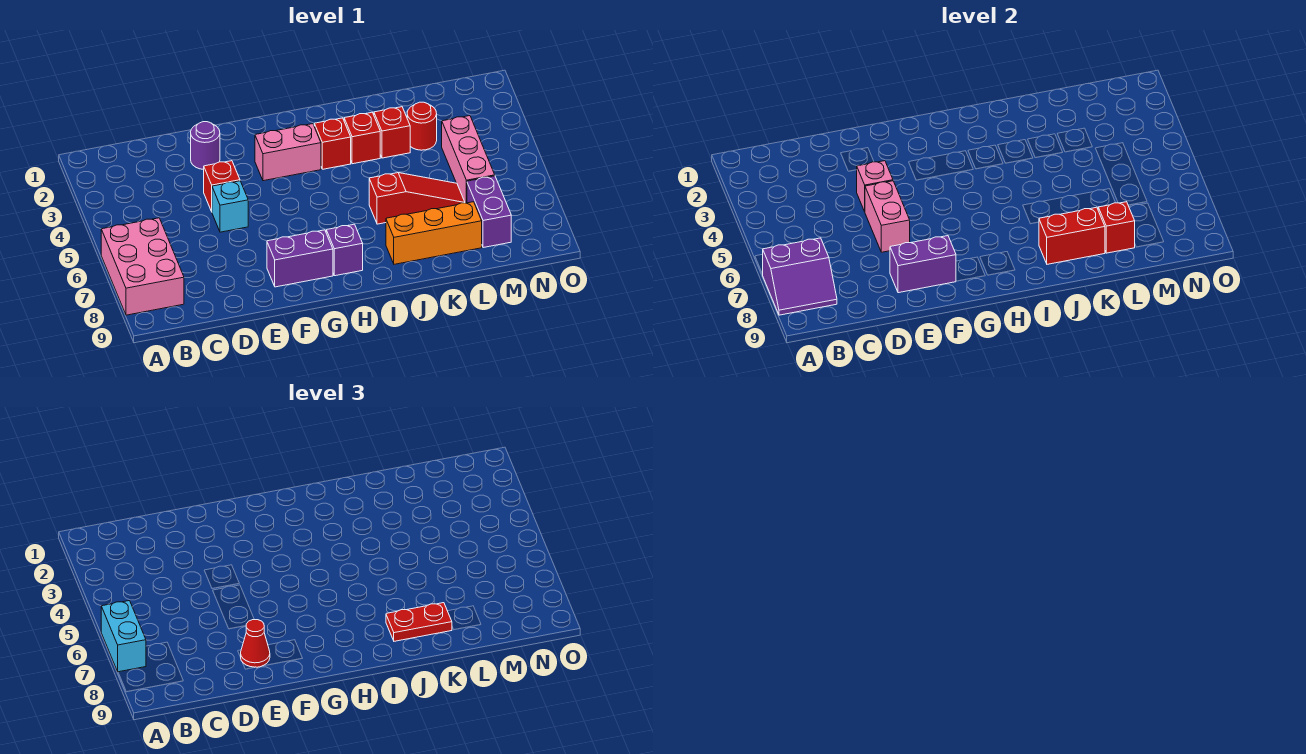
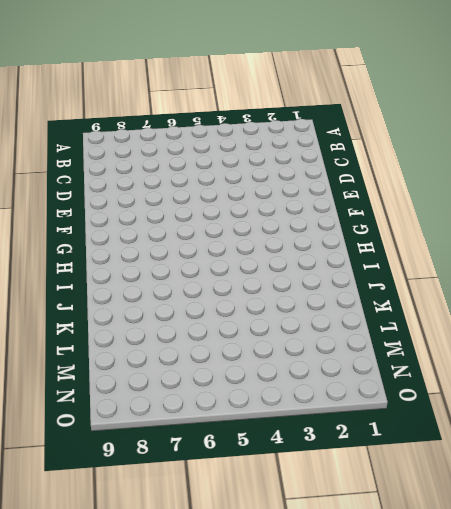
none -> pink 2x3 brick [101,218,184,315]
none -> purple 1x1 round brick [191,122,220,169]
none -> red 1x1 brick [204,161,240,211]

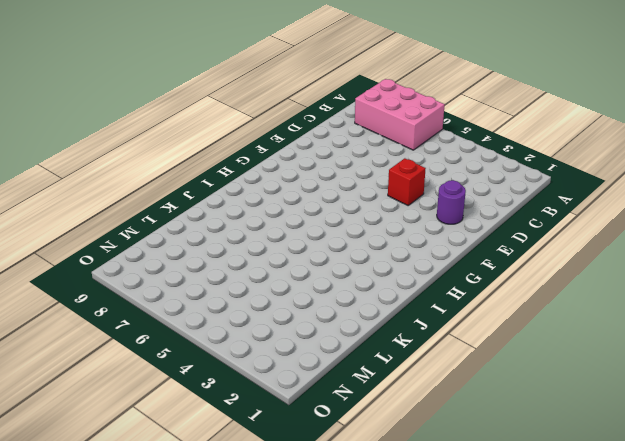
none -> cyan 1x1 brick [212,181,248,232]
none -> purple 1x2 brick [267,230,333,287]
none -> pink 1x2 brick [255,124,321,181]

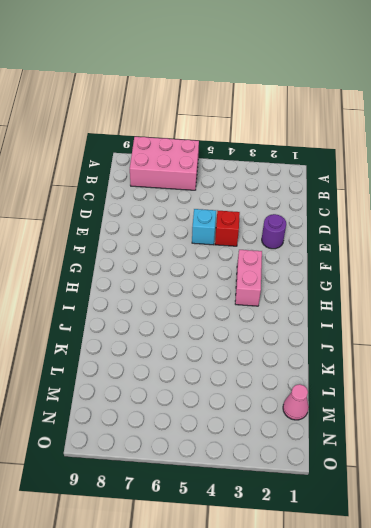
pink 1x1 cone [283,384,309,420] -> none
none -> purple 1x2 brick [267,230,333,287]
none -> purple 1x1 brick [326,224,363,276]
none -> red 1x1 brick [314,118,351,169]

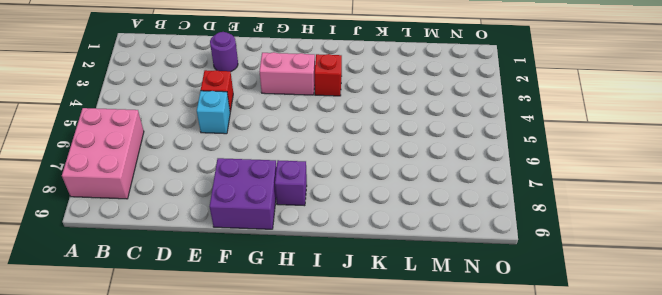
purple 2x2 brick [210,158,277,229] -> purple 1x2 brick [267,230,333,287]
none -> red 1x1 brick [344,112,380,164]
none -> red 1x3 slope [369,173,465,224]
none -> orange 1x3 brick [386,202,482,264]

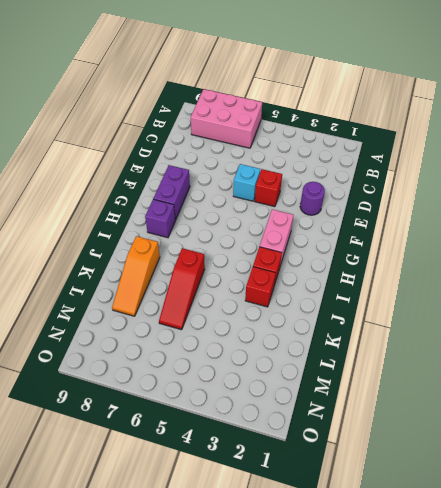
orange 1x3 slope [112,236,160,316] -> orange 1x3 brick [386,202,482,264]
none -> red 1x1 brick [374,107,410,158]
none -> red 1x1 round brick [407,102,437,150]
none -> pink 1x3 brick [442,116,495,203]

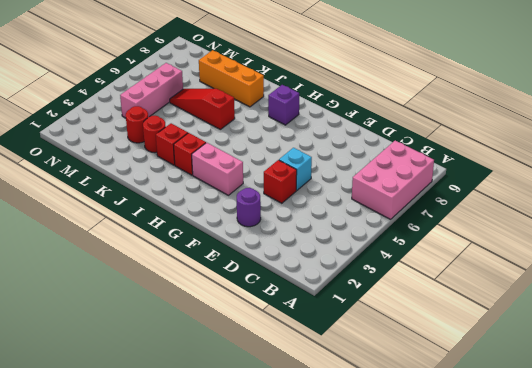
red 1x1 round brick [143,116,166,153] -> red 1x1 brick [374,107,410,158]
none -> purple 1x2 brick [267,230,333,287]
none -> purple 1x2 brick [467,176,511,248]
none -> purple 2x2 slope [763,238,837,315]

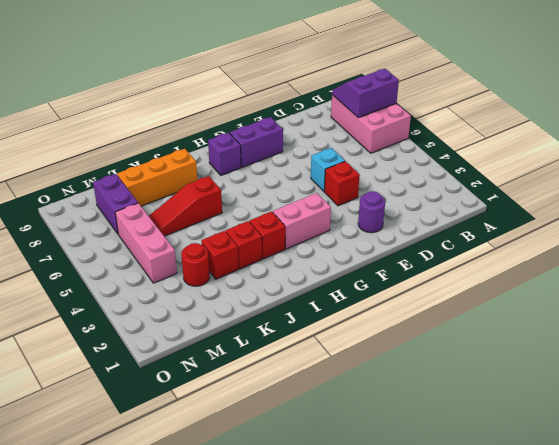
none -> pink 1x1 brick [857,161,893,211]
none -> pink 1x2 brick [865,181,910,252]
none -> purple 1x2 brick [890,236,956,293]

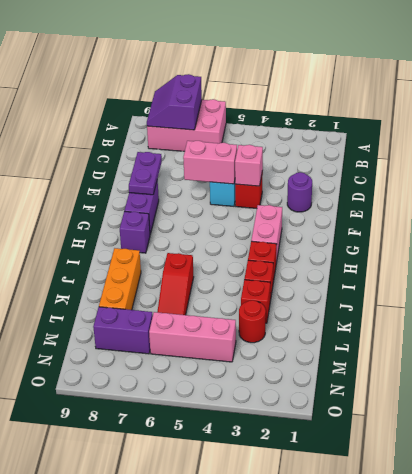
purple 1x2 plate [129,152,162,195] -> purple 1x2 brick [890,236,956,293]
none -> red 1x2 brick [1039,207,1105,264]
none -> red 1x1 brick [1098,202,1135,253]
none -> cyan 1x2 brick [101,601,146,672]

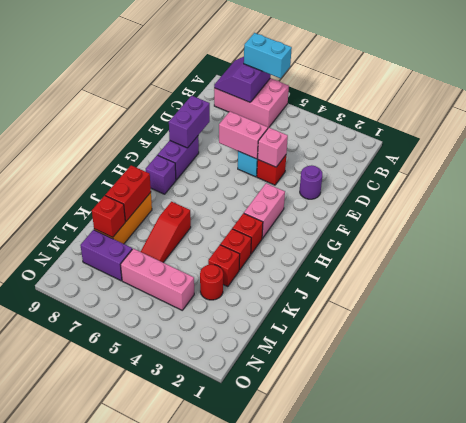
none -> red 1x1 cone [241,620,270,667]
none -> red 1x2 plate [386,603,452,641]

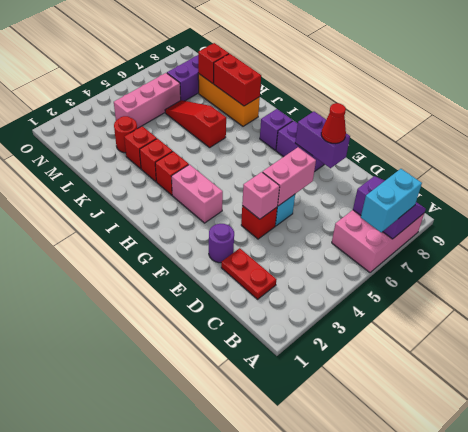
red 1x2 plate [221,248,276,299] -> red 1x2 plate moved to [386,603,452,641]

